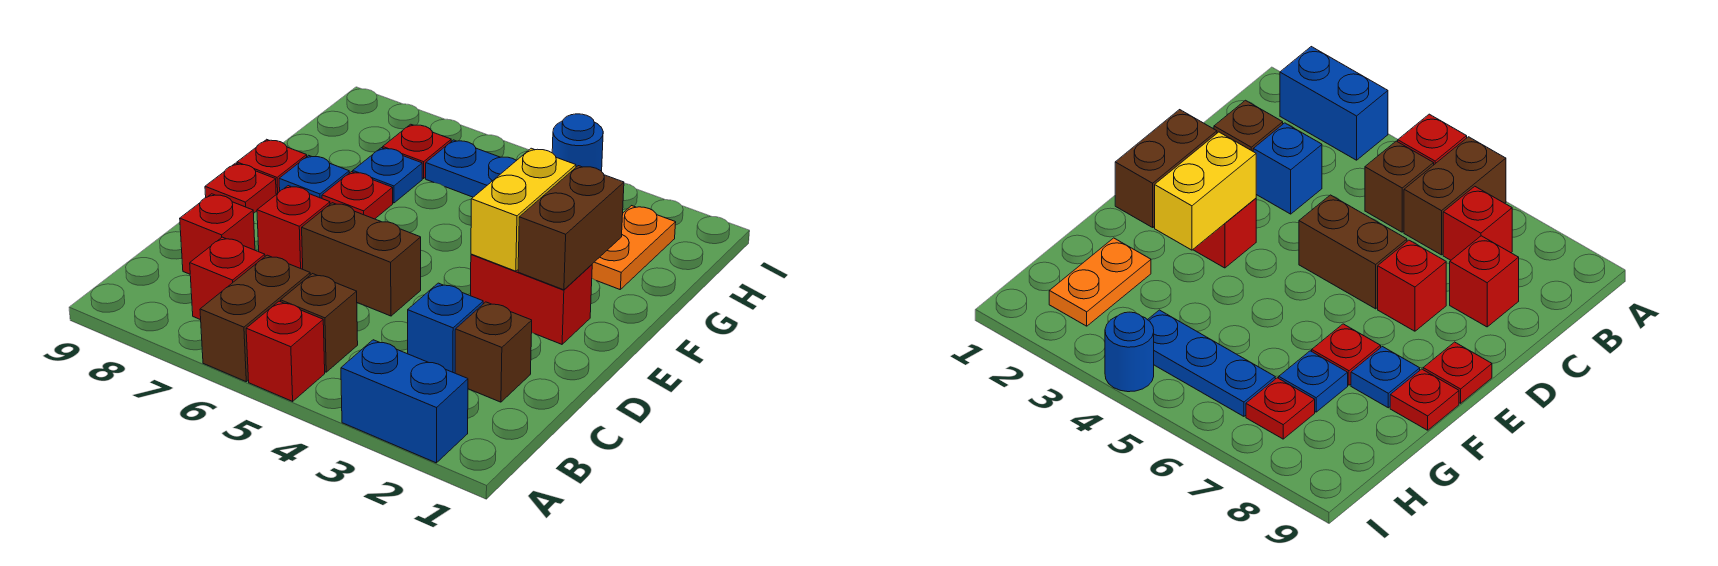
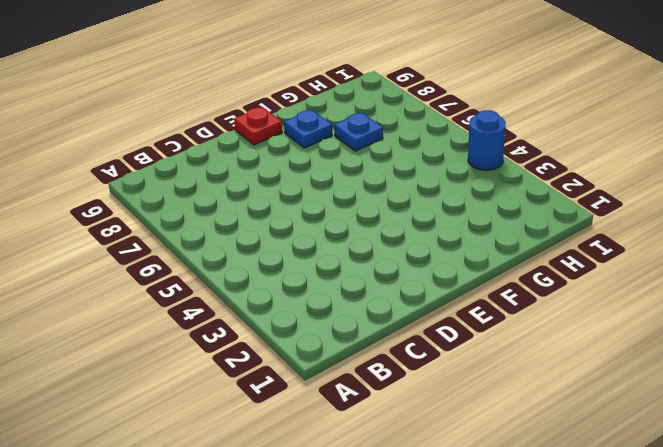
none -> blue 1x2 brick [341,340,468,463]
none -> red 1x1 brick [246,301,325,401]
none -> brown 1x2 brick [200,255,310,382]

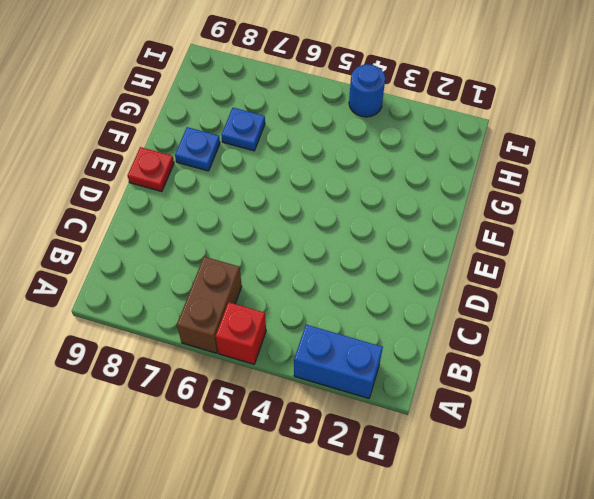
none -> brown 1x1 brick [281,274,358,372]
none -> red 1x1 brick [190,237,265,320]
none -> brown 1x1 brick [455,302,532,402]

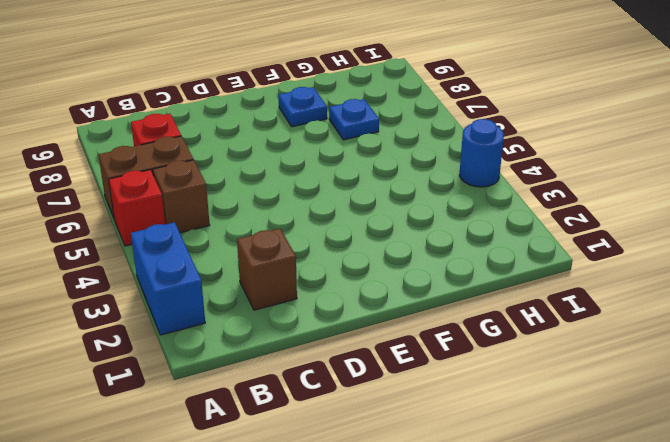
none -> blue 1x1 brick [408,283,483,373]
none -> red 1x1 brick [180,194,255,274]
none -> brown 1x2 brick [302,203,421,316]

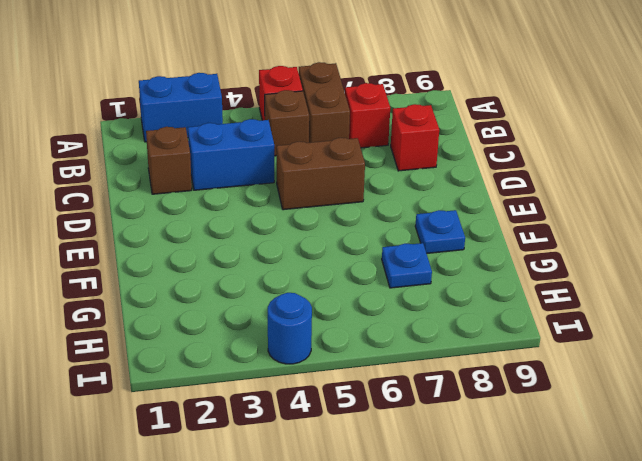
blue 1x2 brick [188,119,274,190] -> blue 1x1 brick [408,283,483,373]
none -> red 1x1 brick [257,186,330,269]
none -> red 1x2 brick [471,254,592,344]
none -> red 1x1 plate [205,163,276,213]

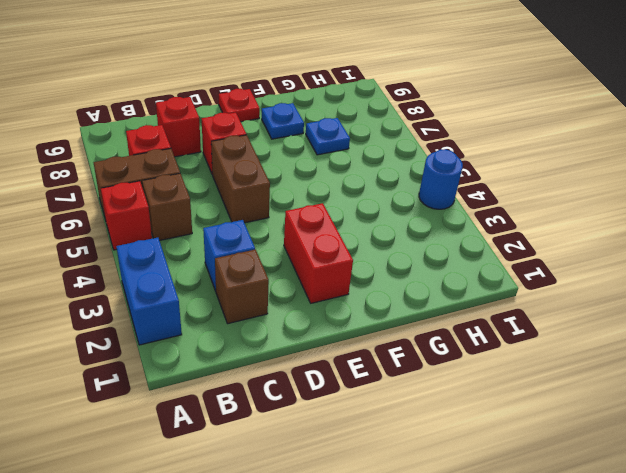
none -> red 1x1 plate [322,172,393,219]
none -> red 1x1 plate [237,139,307,194]
none -> orange 1x2 plate [592,206,676,289]

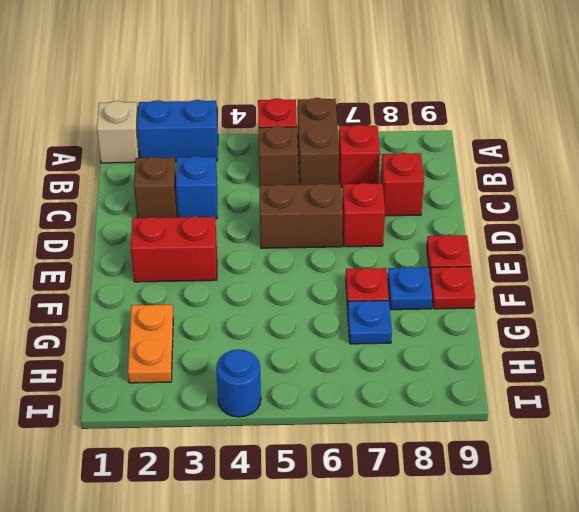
tan 1x1 brick [97,101,139,163] -> none
none -> blue 1x3 plate [426,140,517,197]
none -> red 1x1 plate [383,124,451,178]
none -> brown 1x2 brick [518,166,624,290]

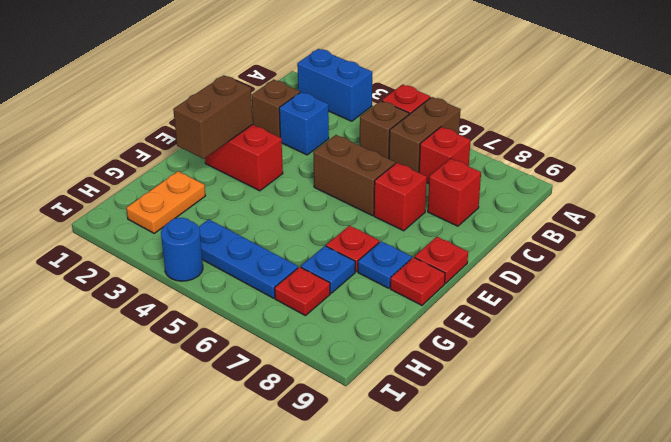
none -> yellow 1x2 brick [471,148,576,271]

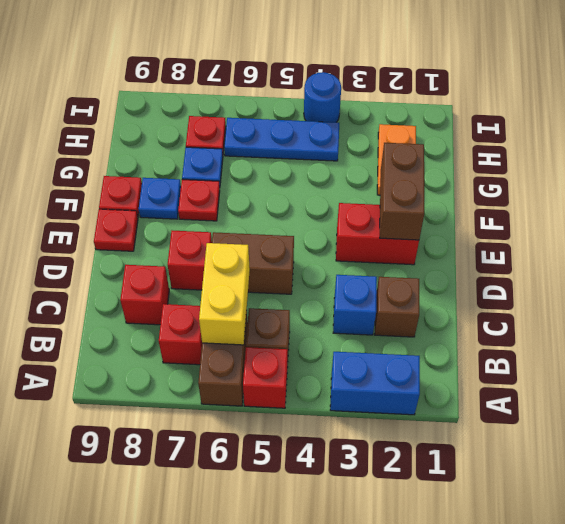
yellow 1x2 brick [199,243,250,345] -> yellow 1x2 brick moved to [471,148,576,271]

